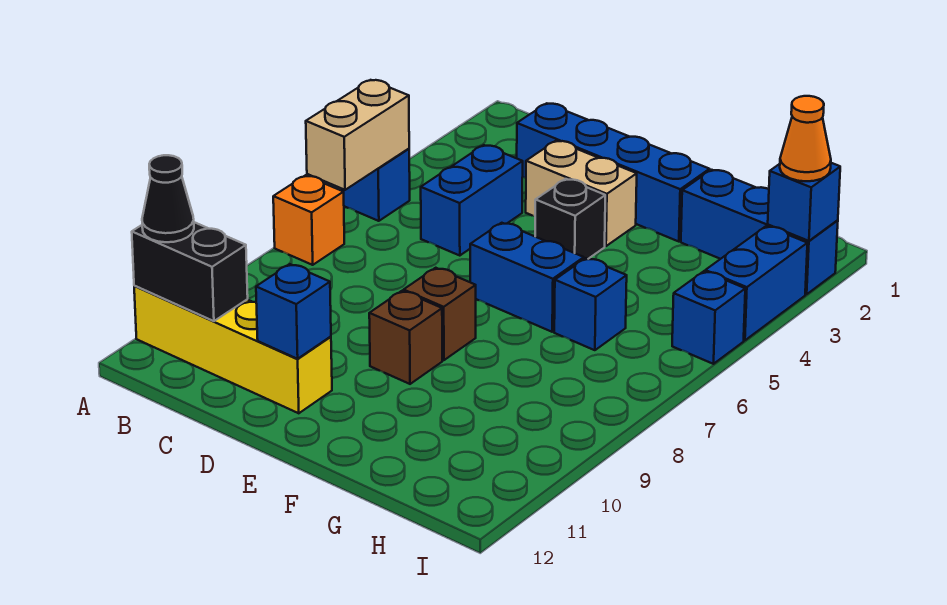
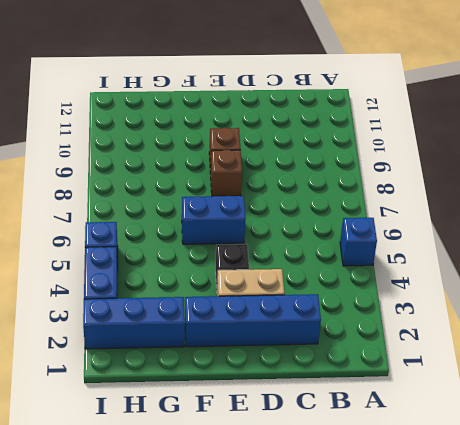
none -> orange 1x1 brick [273,175,344,265]
none -> yellow 1x4 brick [134,286,332,413]
none -> blue 1x2 brick [421,145,523,256]

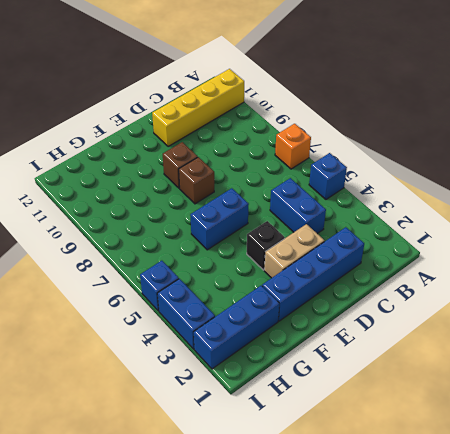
none -> blue 1x1 brick [554,258,627,350]
none -> tan 1x2 brick [306,80,409,190]
none -> black 1x2 brick [132,222,248,321]

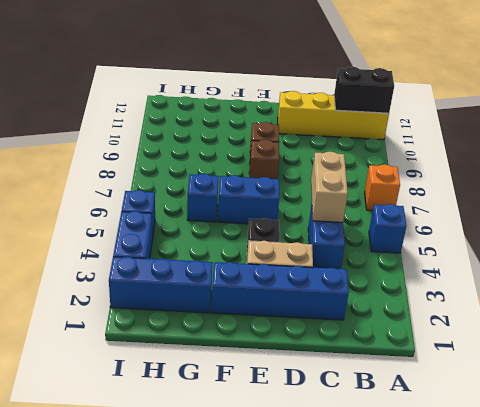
tan 1x2 brick [311,152,348,222] -> tan 1x2 brick moved to [306,80,409,190]
none -> blue 1x1 brick [256,264,331,359]
none -> blue 1x1 brick [768,163,840,241]
none -> black 1x1 cone [142,155,194,242]

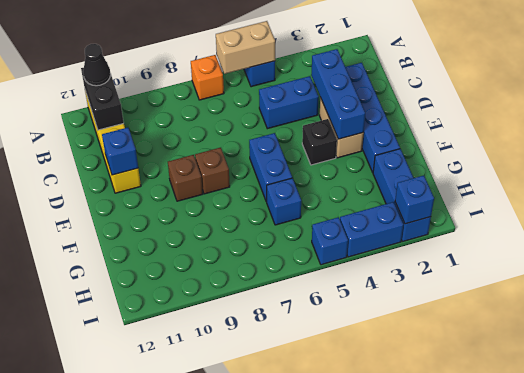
blue 1x3 brick [311,49,365,139] -> none
none -> orange 1x1 cone [780,96,831,181]

